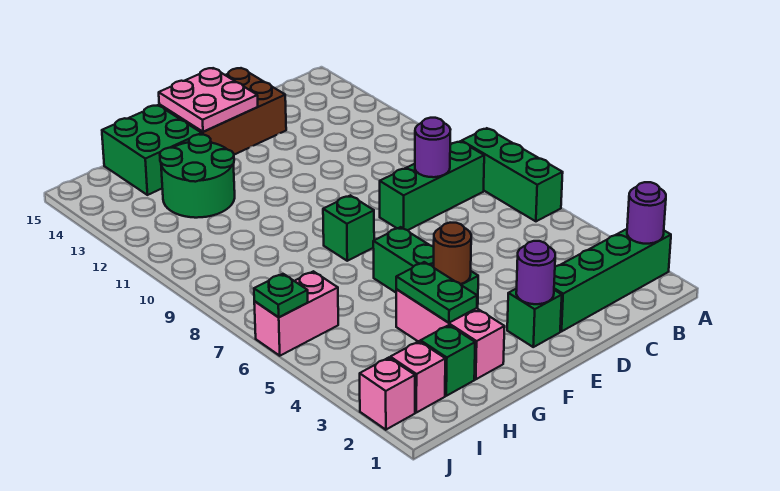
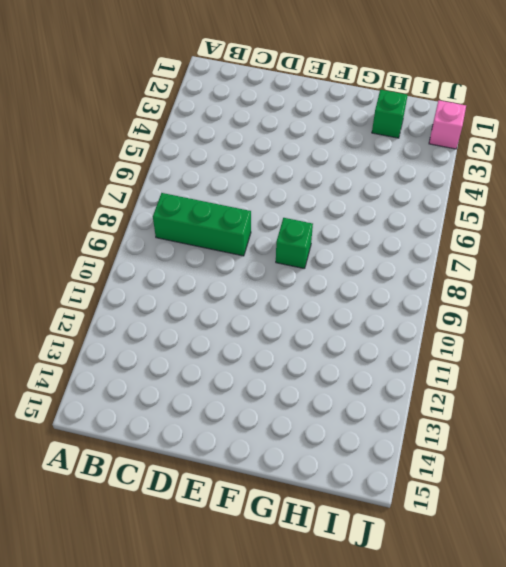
none -> green 1x4 brick [554,229,671,331]
none -> green 1x3 brick [462,128,563,221]
none -> brown 2x3 brick [159,68,286,155]

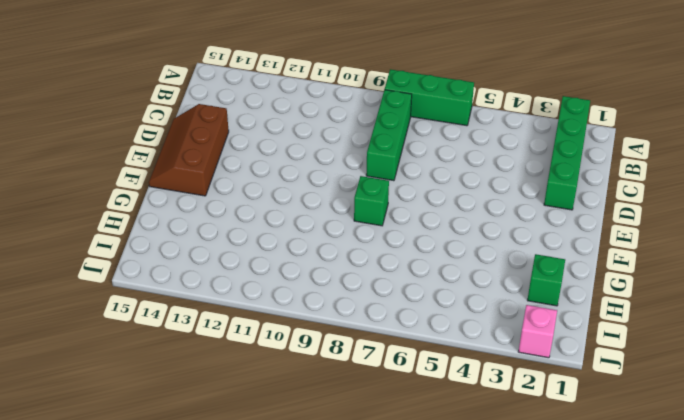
brown 2x3 slope [149,104,229,196] -> brown 2x3 brick [159,68,286,155]
none -> green 1x1 brick [507,288,562,347]
none -> green 1x3 brick [373,227,478,309]
none -> pink 1x3 brick [396,290,505,379]

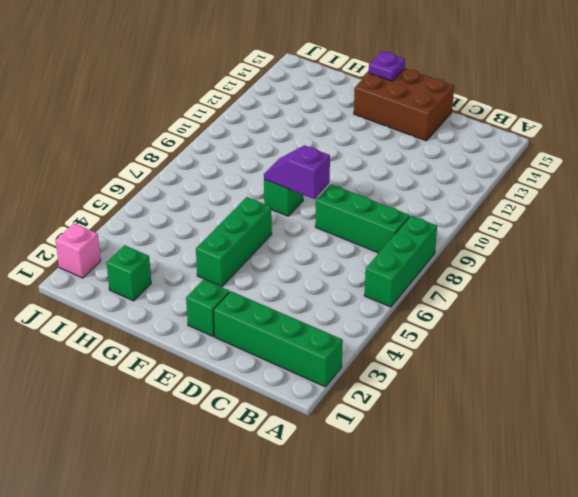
purple 1x2 slope [264,145,330,199] -> none
purple 1x1 plate [369,51,405,81] -> pink 2x2 plate [159,68,258,132]
none -> pink 1x3 brick [396,290,505,379]
none -> green 2x2 round brick [160,134,235,218]
none -> green 2x2 brick [102,105,202,195]

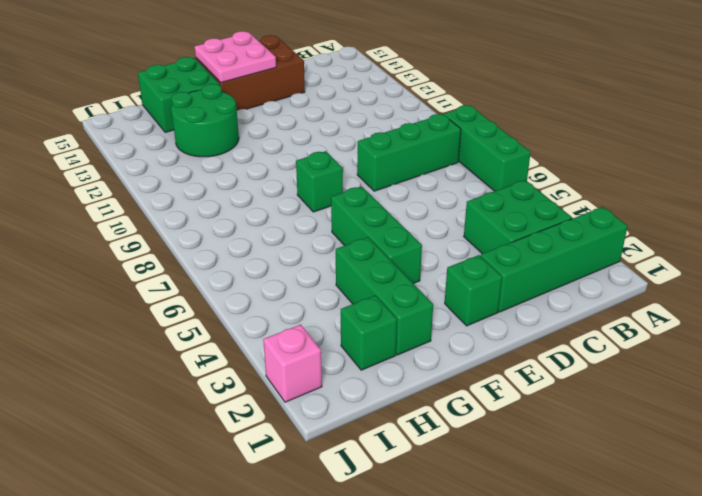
green 2x2 brick [464,180,572,254] -> none
green 1x3 brick [336,237,433,355] -> pink 1x3 brick [396,290,505,379]
none -> pink 1x1 brick [390,341,445,413]
none -> pink 1x2 brick [254,271,338,356]
none -> purple 1x1 round brick [627,182,666,244]

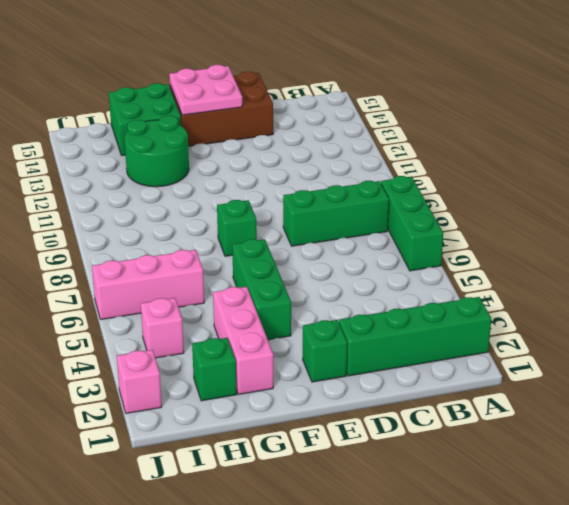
pink 1x3 brick [92,250,204,319] -> pink 1x2 brick [254,271,338,356]
pink 1x1 brick [141,298,184,358] -> pink 1x1 brick moved to [390,341,445,413]
none -> purple 1x1 round brick [627,182,666,244]
none -> purple 1x1 round brick [415,118,450,177]
none -> purple 1x1 round brick [516,241,555,304]

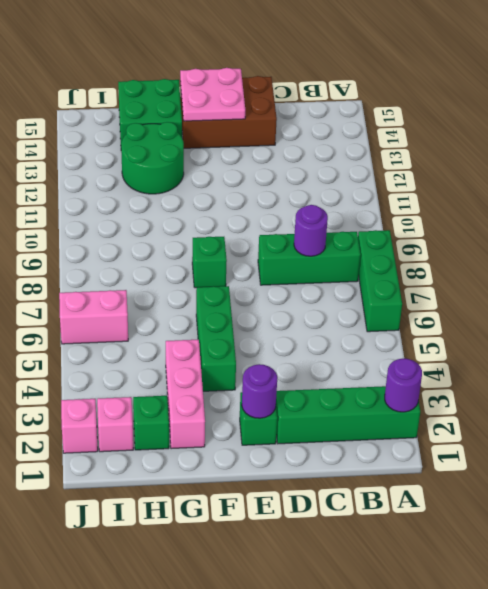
none -> brown 1x1 round brick [434,223,471,284]
none -> green 1x2 plate [396,262,477,323]
none -> green 1x1 plate [254,274,308,317]

